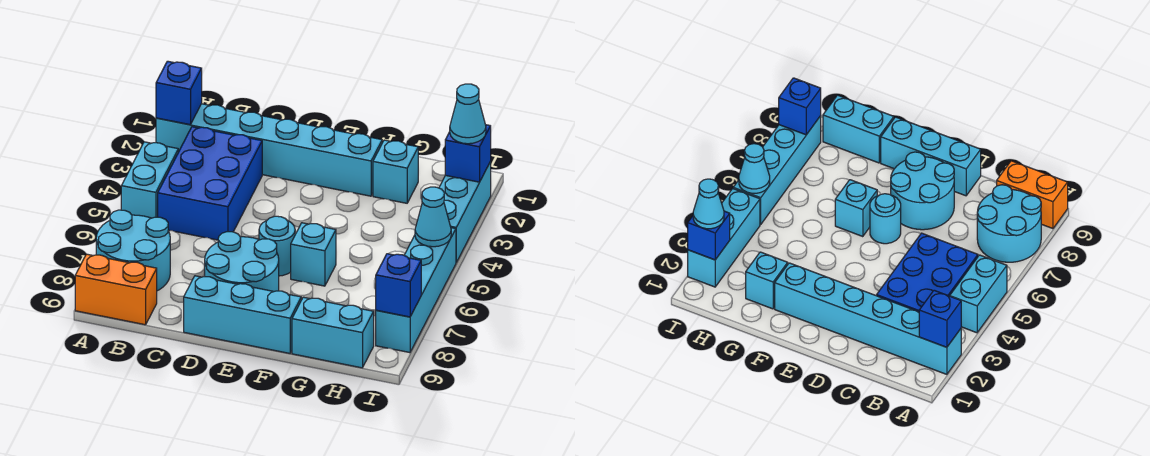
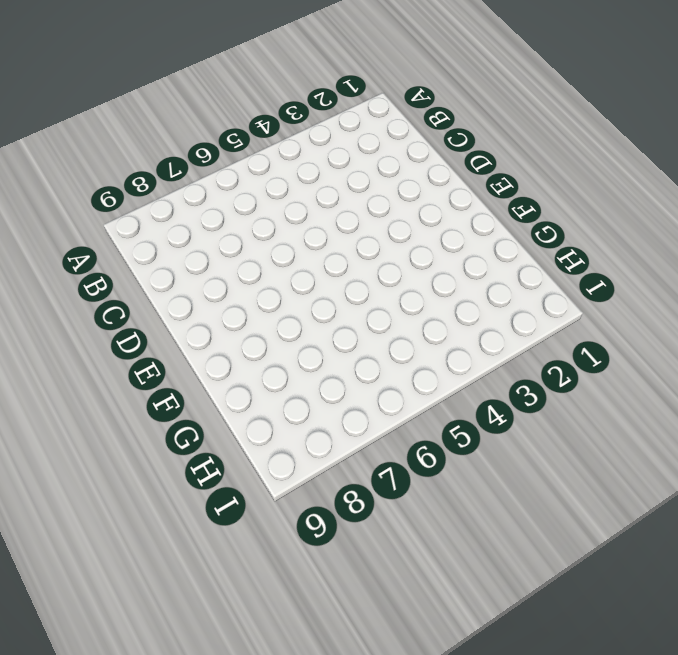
none -> cyan 1x6 brick [156,104,382,196]
none -> cyan 1x2 brick [121,142,178,218]
none -> cyan 2x2 round brick [96,210,170,291]

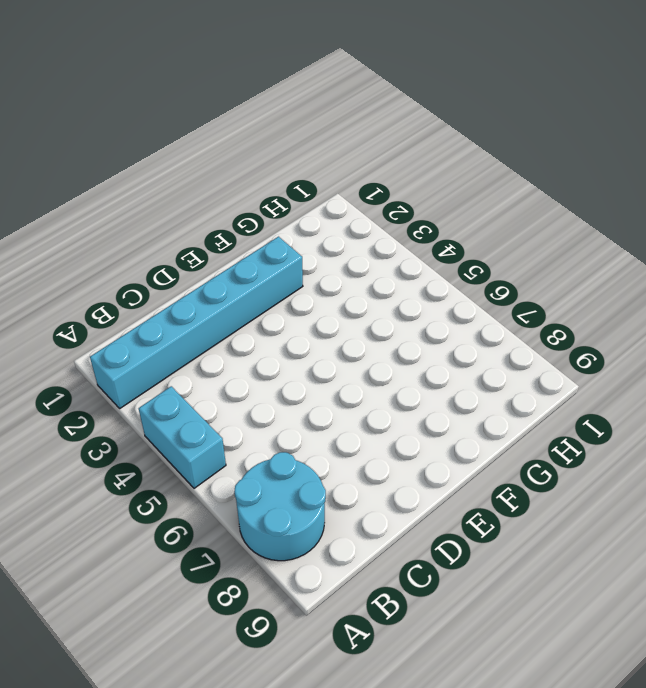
none -> orange 1x2 brick [75,254,157,325]
none -> blue 2x3 brick [158,127,262,240]
none -> cyan 2x2 round brick [205,232,279,291]

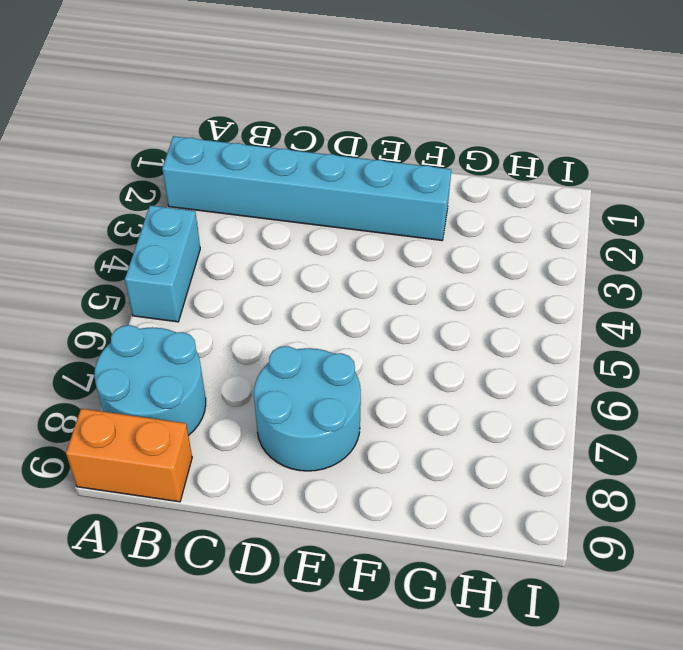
none -> blue 2x3 brick [158,127,262,240]
none -> cyan 1x3 brick [184,276,301,353]
none -> cyan 1x1 round brick [259,216,295,276]

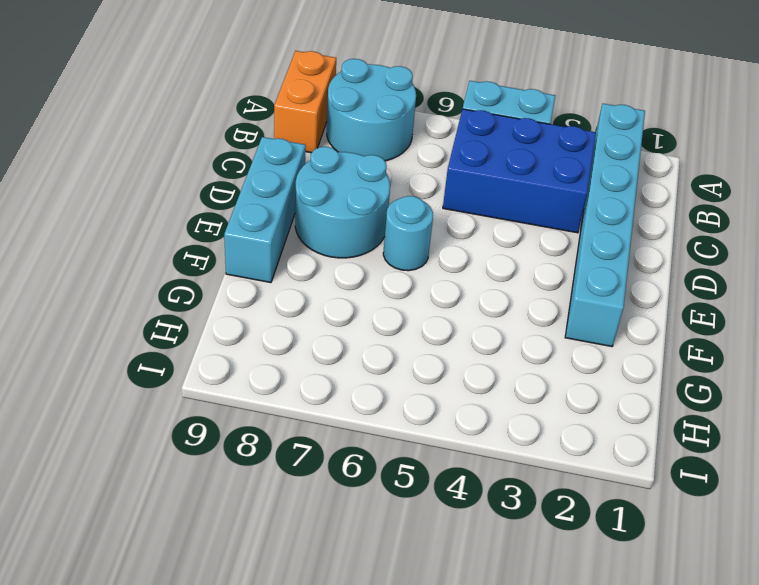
none -> cyan 1x1 brick [291,223,336,286]
none -> cyan 1x1 brick [373,140,418,203]
none -> cyan 1x2 brick [292,297,374,368]

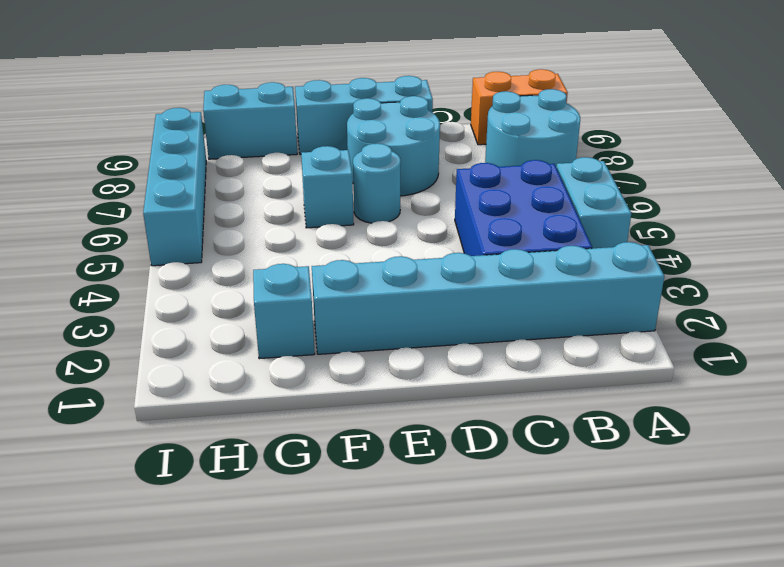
none -> cyan 1x3 brick [439,162,491,262]
none -> blue 1x1 brick [156,61,202,125]
none -> blue 1x1 brick [445,125,491,182]

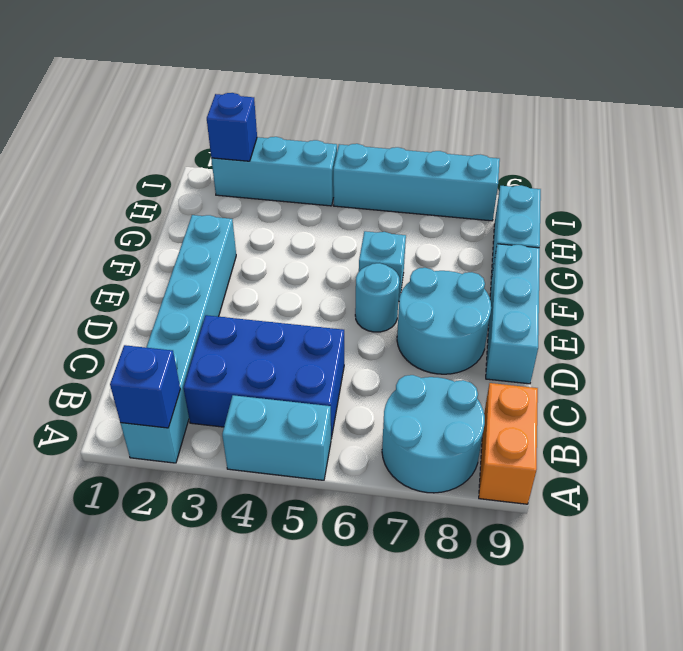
none -> cyan 1x1 brick [373,140,418,203]
none -> cyan 1x1 cone [415,187,451,247]
none -> blue 1x1 brick [376,254,421,317]

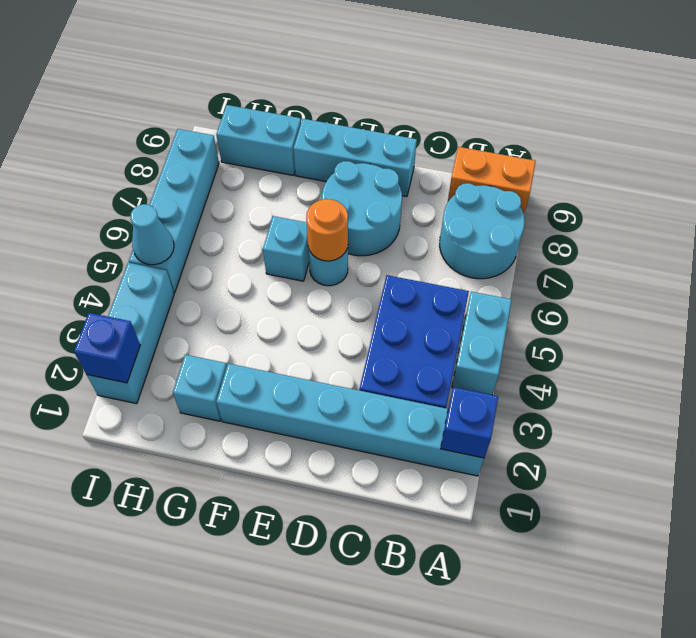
orange 1x1 round brick [306,199,348,261] -> none
none -> blue 1x1 brick [376,254,421,317]
none -> cyan 1x1 cone [450,84,486,144]

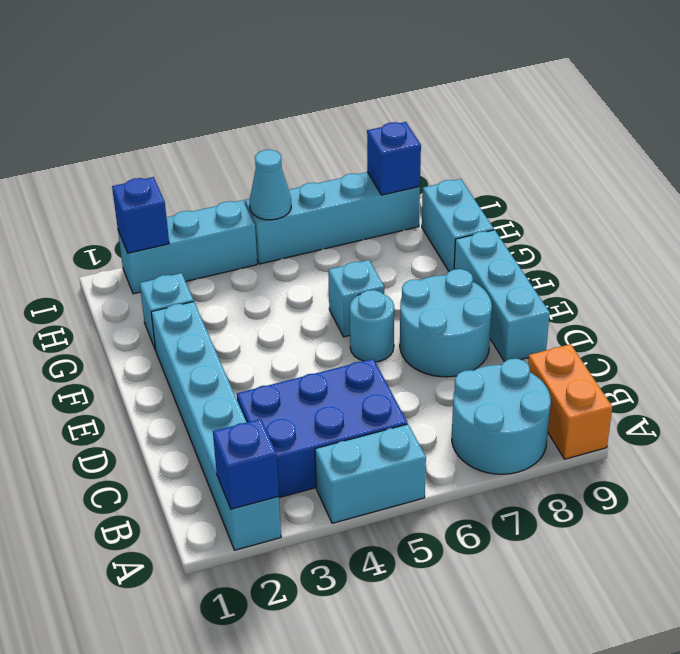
none -> cyan 1x1 cone [450,84,486,144]

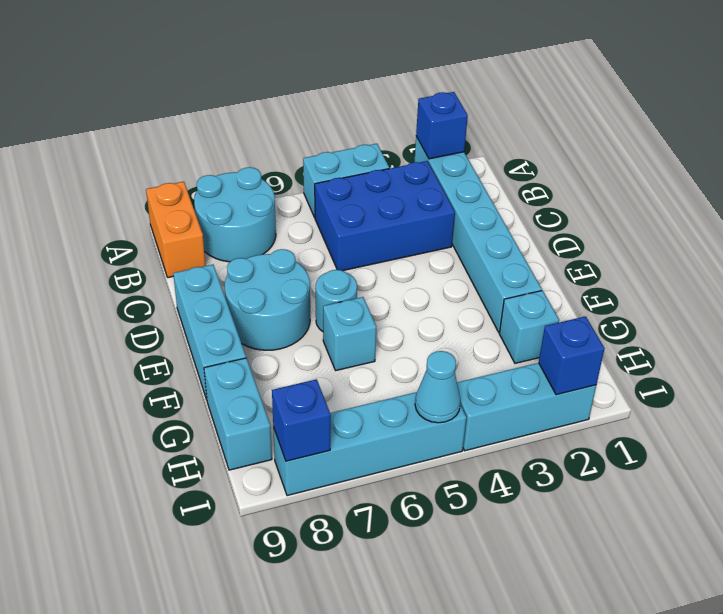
none -> cyan 1x1 cone [450,84,486,144]

